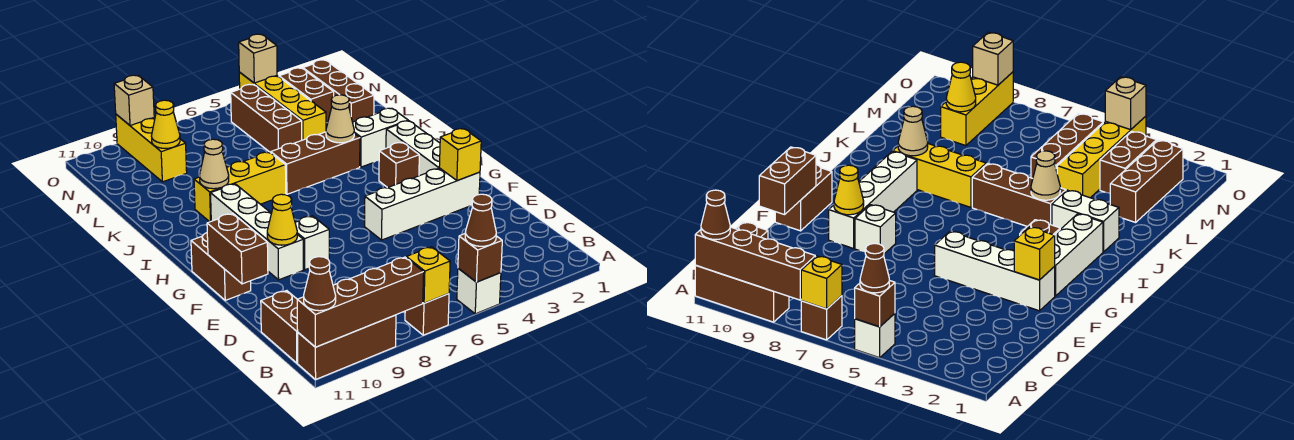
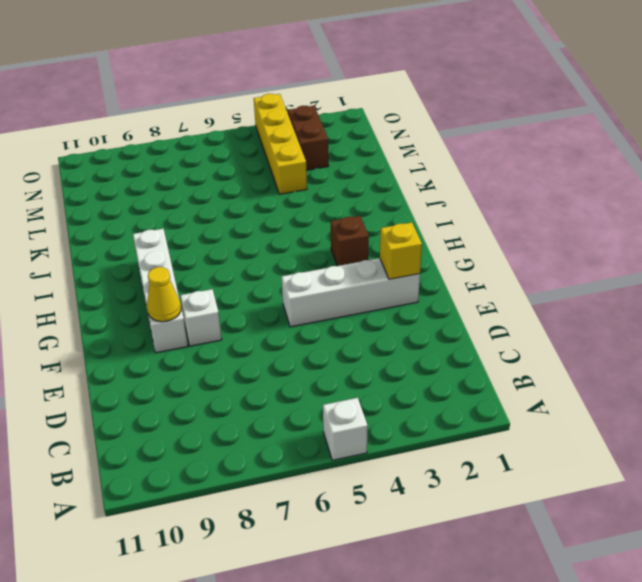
none -> brown 1x1 brick [405,294,449,335]
none -> brown 1x3 brick [298,315,396,379]
none -> brown 1x2 brick [261,291,298,363]
none -> brown 1x2 brick [191,233,251,300]

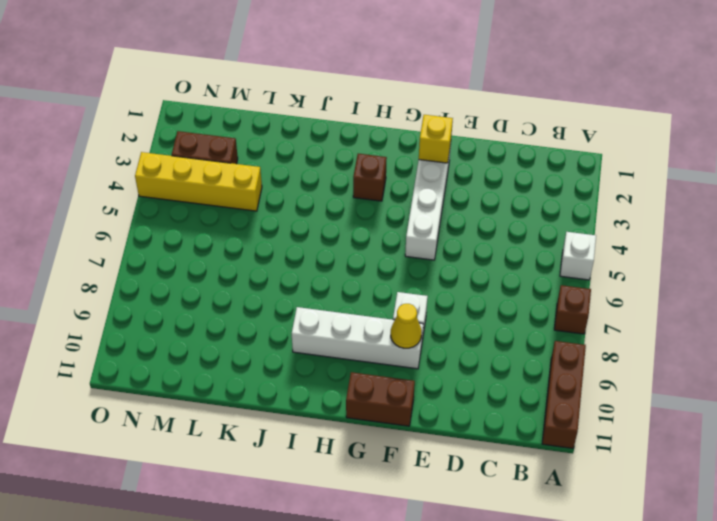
none -> brown 1x2 brick [261,291,298,363]
none -> white 1x3 brick [386,121,440,176]
none -> white 1x2 brick [353,108,408,167]
none -> brown 1x3 brick [271,132,360,194]

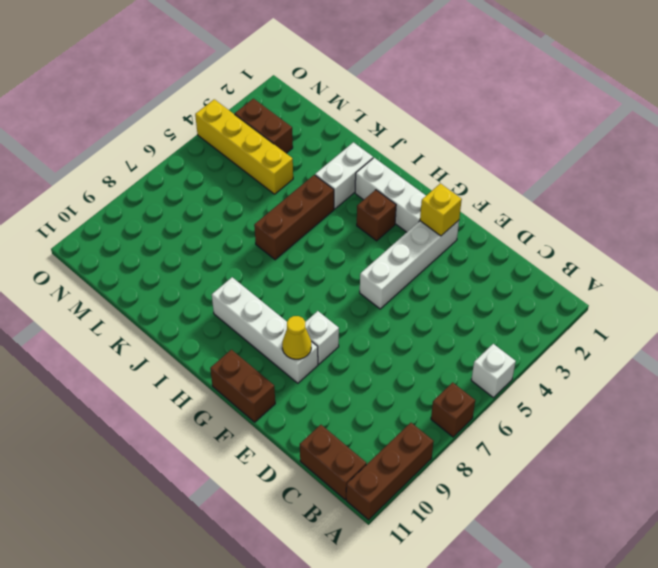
none -> yellow 1x3 brick [194,152,286,222]
none -> brown 1x3 brick [303,60,374,122]
none -> brown 1x3 brick [231,84,302,153]
none -> yellow 1x3 brick [116,114,187,182]

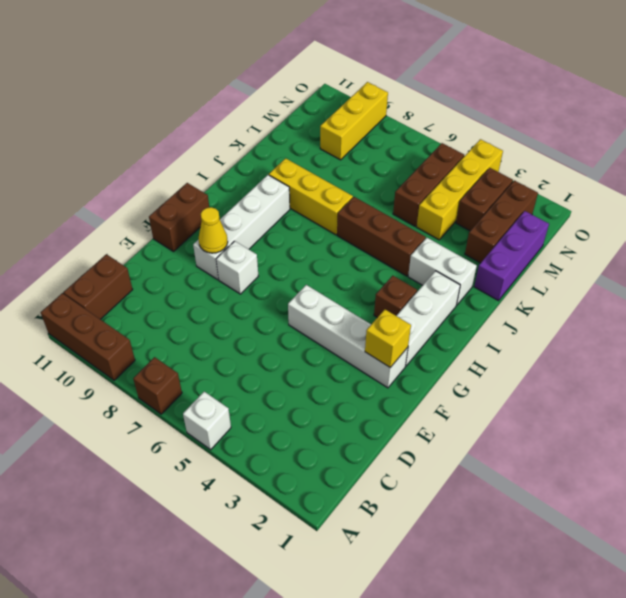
purple 1x3 brick [474,211,549,301] -> none
none -> brown 1x1 brick [458,234,502,282]
none -> yellow 1x1 brick [406,247,450,303]
none -> brown 1x4 brick [297,257,424,347]
none -> brown 1x2 brick [207,214,268,284]

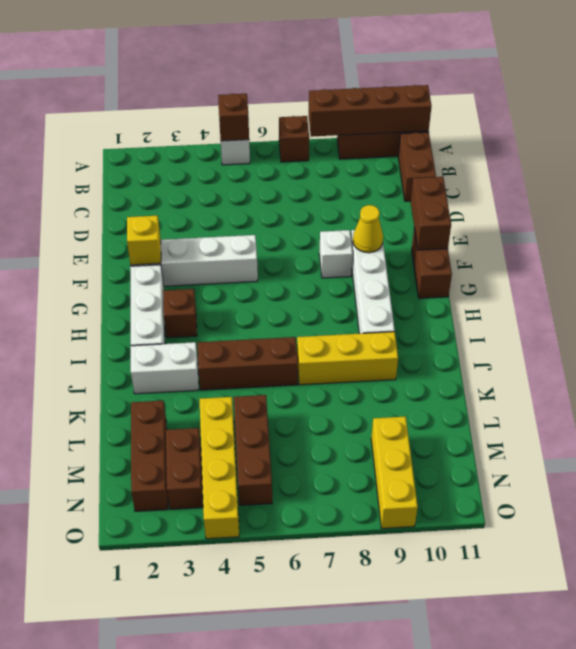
none -> yellow 1x1 brick [406,247,450,303]
none -> tan 1x1 cone [326,95,354,143]
none -> tan 1x1 cone [199,139,229,189]
none -> yellow 1x1 cone [152,100,180,148]

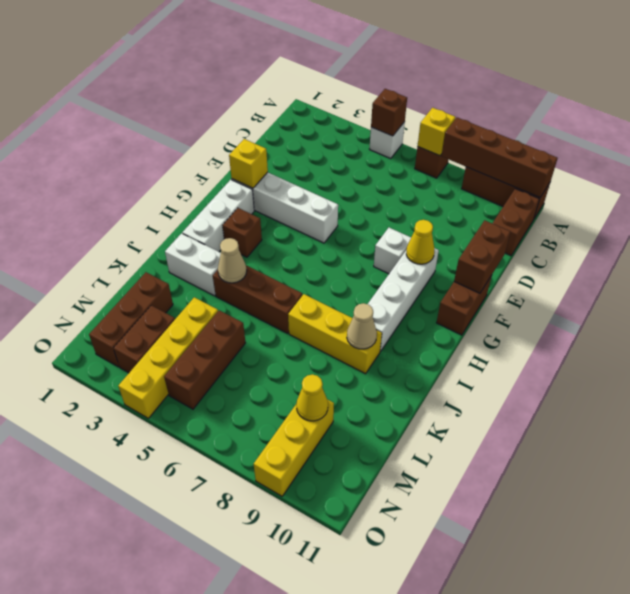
none -> tan 1x1 brick [239,34,277,83]
none -> tan 1x1 brick [114,75,154,126]
none -> brown 1x1 cone [465,194,496,246]
none -> brown 1x1 cone [304,257,336,311]

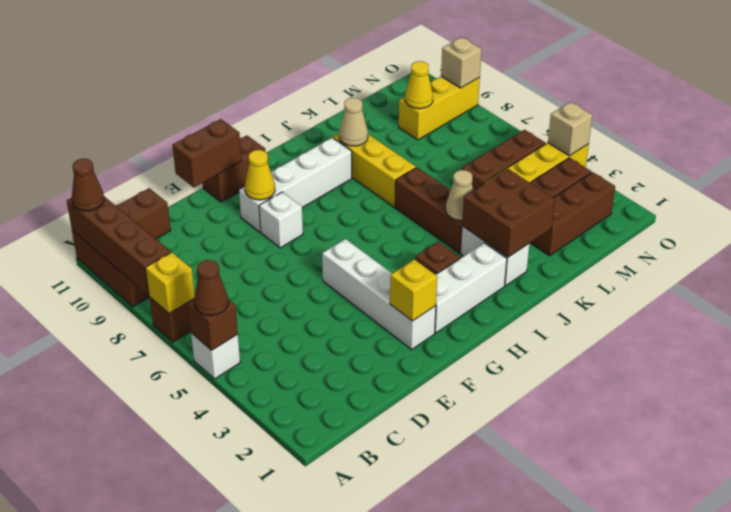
brown 2x2 brick [462,169,555,257] -> none

